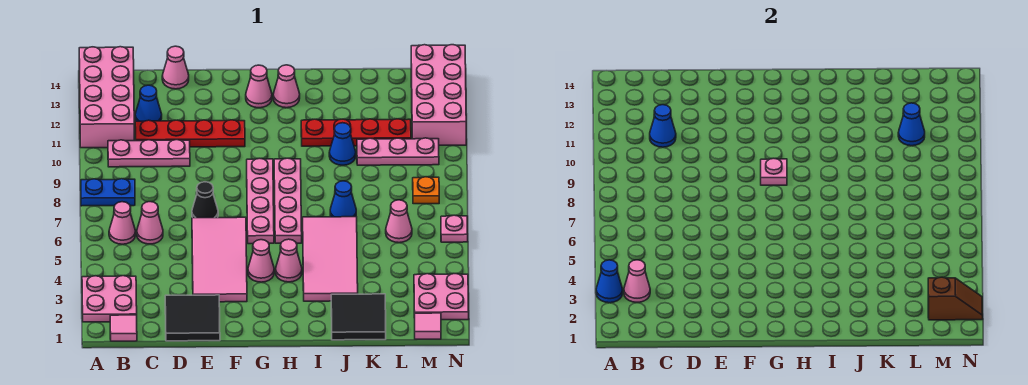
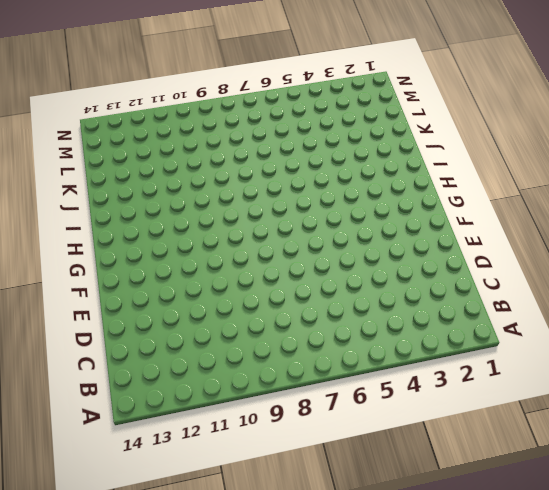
none -> pink 2x2 plate [82,276,137,322]
none -> blue 1x2 plate [81,179,135,206]
none -> pink 2x4 brick [79,47,134,148]
none -> pink 1x1 tile [110,315,137,341]

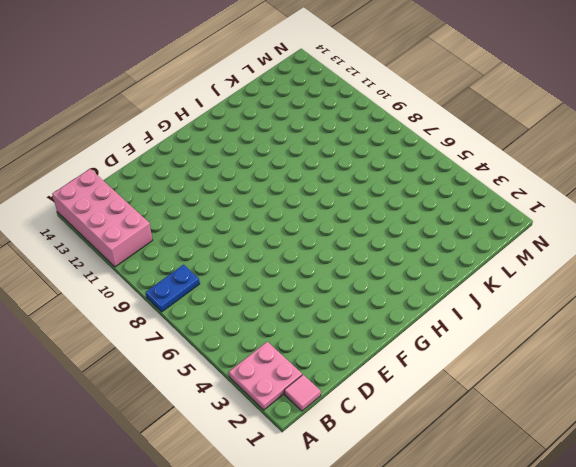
none -> pink 1x1 cone [109,202,135,244]
none -> pink 1x3 plate [108,140,190,167]
none -> pink 1x1 cone [137,202,163,244]
none -> red 1x4 plate [135,120,245,147]

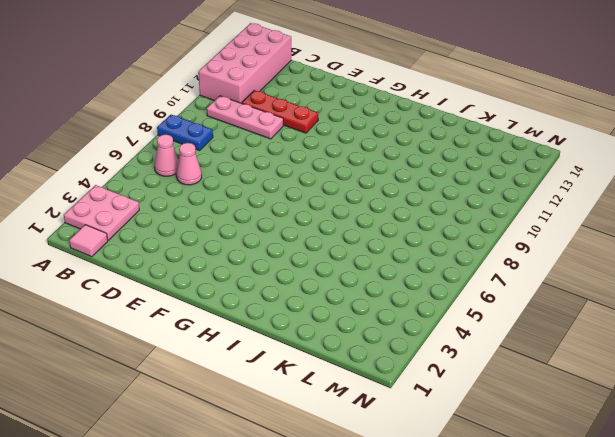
red 1x3 plate [242,90,318,133] -> red 1x4 plate [135,120,245,147]
none -> blue 1x1 cone [135,85,162,121]
none -> black 2x2 tile [165,295,220,341]
none -> pink 1x1 cone [162,46,189,89]
none -> pink 2x4 tile [192,217,247,302]

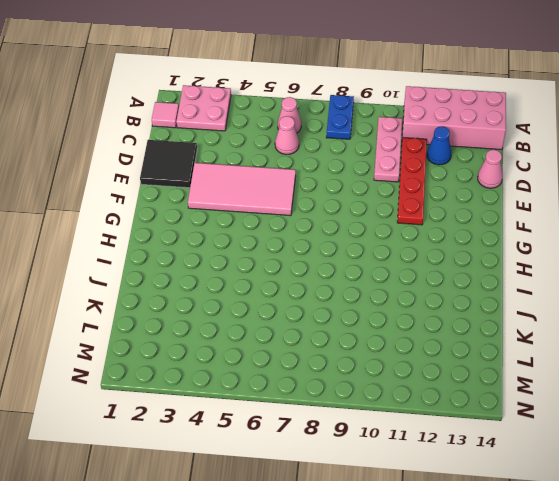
none -> black 1x1 cone [192,182,218,218]
none -> pink 1x1 cone [248,240,274,282]
none -> pink 1x4 plate [247,158,274,244]
none -> pink 1x1 cone [246,65,272,108]

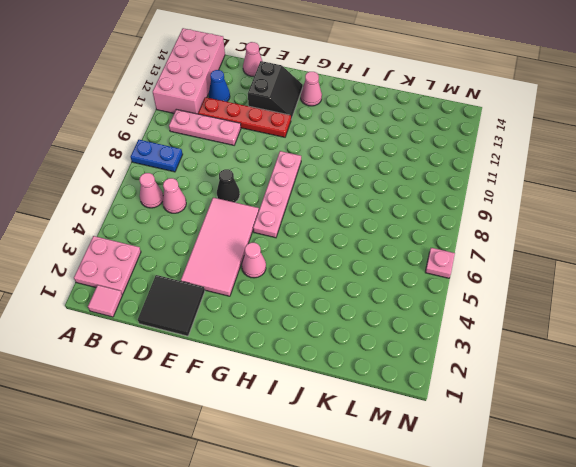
black 2x2 slope [248,61,303,119] -> none
none -> pink 1x1 cone [276,239,302,282]
none -> pink 1x4 plate [274,158,302,243]
none -> pink 1x1 cone [273,65,300,108]
none -> pink 2x4 tile [303,217,358,301]

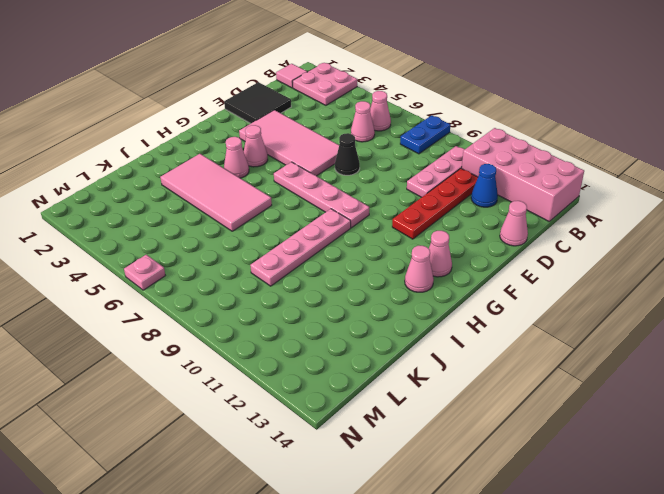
pink 1x4 plate [250,209,351,286] -> pink 1x4 plate turned to [274,158,302,243]
none -> red 1x4 plate [301,119,411,146]
none -> black 2x2 tile [331,294,386,340]
none -> blue 1x1 cone [330,181,356,217]
none -> blue 1x1 cone [329,123,356,165]

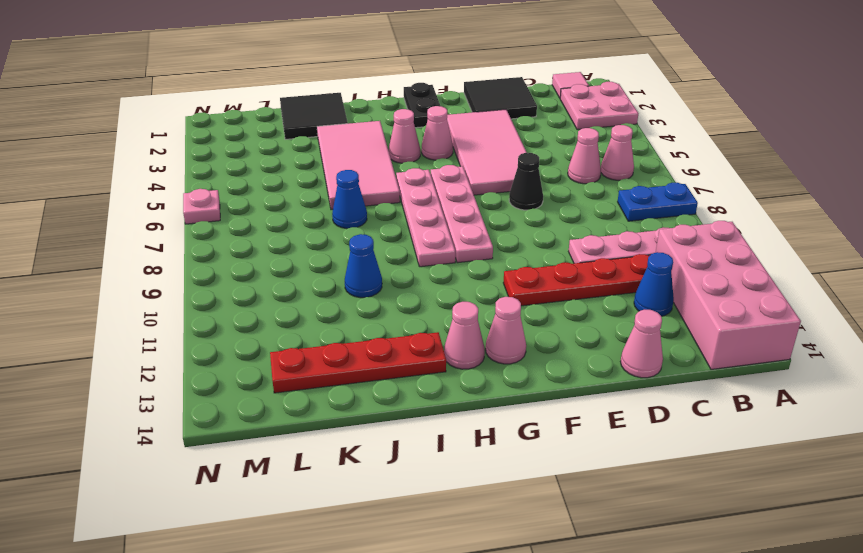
black 1x2 plate [404,83,440,128] -> none
red 1x4 plate [270,332,446,393] -> red 1x4 plate moved to [301,119,411,146]
none -> pink 1x3 plate [357,138,439,165]
none -> pink 1x1 cone [386,200,412,243]
none -> pink 1x1 tile [415,313,441,339]
none -> pink 2x2 plate [414,274,469,320]

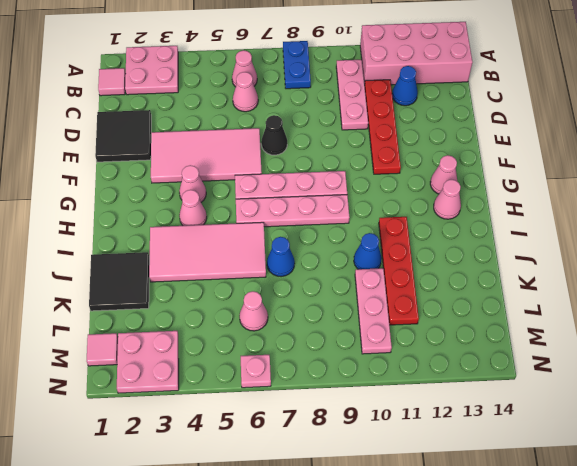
none -> pink 1x1 cone [162,46,189,89]
none -> orange 1x1 plate [413,177,439,204]
none -> pink 2x4 brick [411,45,466,145]
none -> blue 1x1 cone [596,260,623,303]

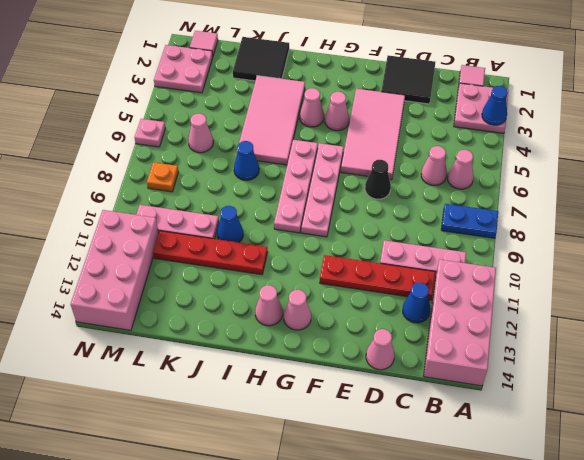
none -> pink 1x1 cone [624,260,650,302]
none -> blue 1x1 cone [650,105,676,147]
none -> pink 1x1 plate [761,158,787,185]
none -> blue 1x1 cone [898,103,925,146]

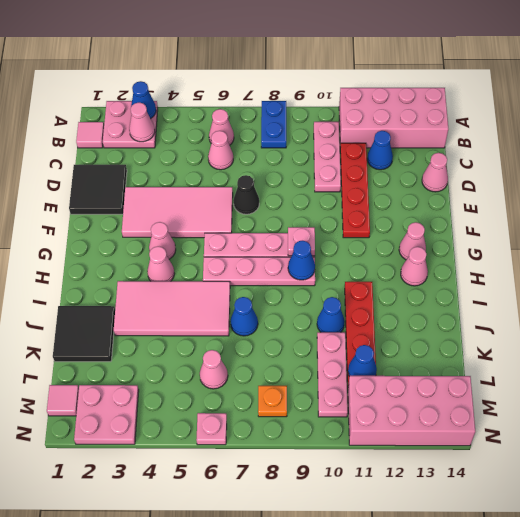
blue 1x1 cone [288,241,315,280] -> blue 1x1 cone moved to [650,105,676,147]
none -> brown 1x2 slope [928,277,983,320]

